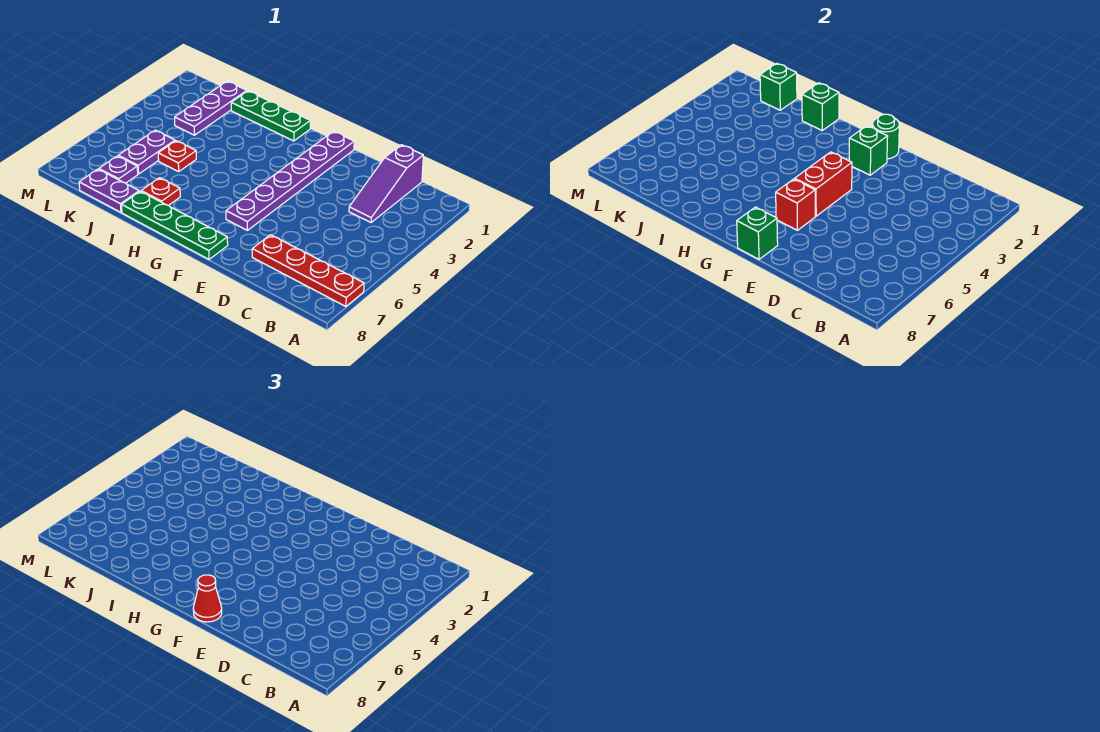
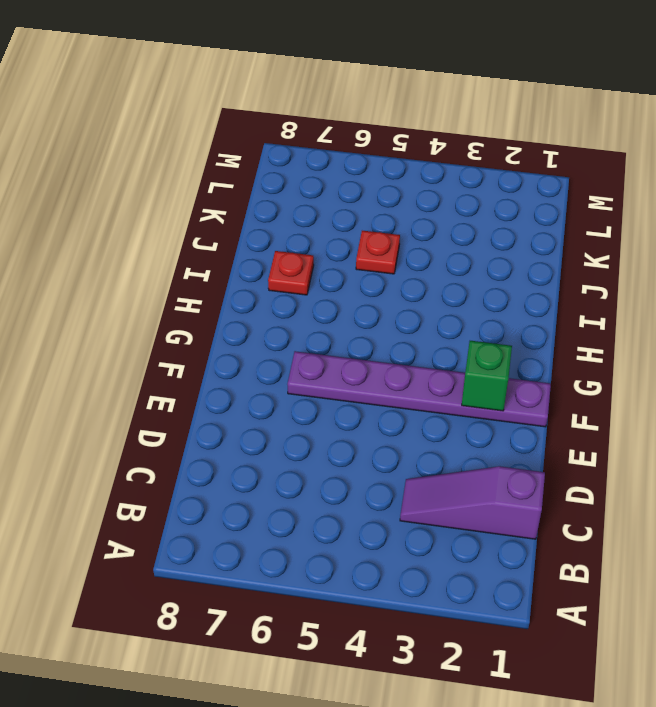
none -> red 1x4 plate [252,235,364,306]
none -> green 1x4 plate [122,191,228,259]
none -> green 1x3 plate [231,91,310,141]

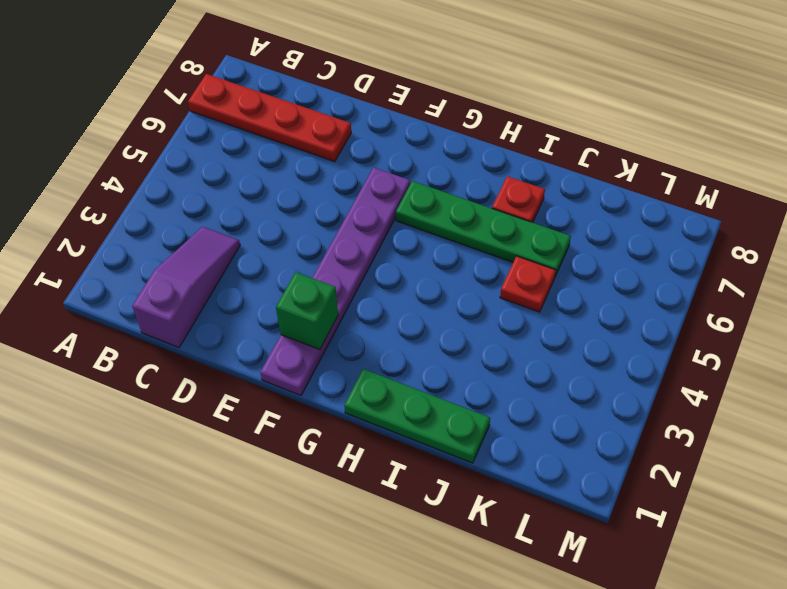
green 1x4 plate [396,181,571,276] -> green 1x4 plate moved to [122,191,228,259]
none -> purple 1x2 plate [79,169,139,212]
none -> purple 1x3 plate [175,81,247,135]
none -> purple 1x2 plate [118,130,175,174]

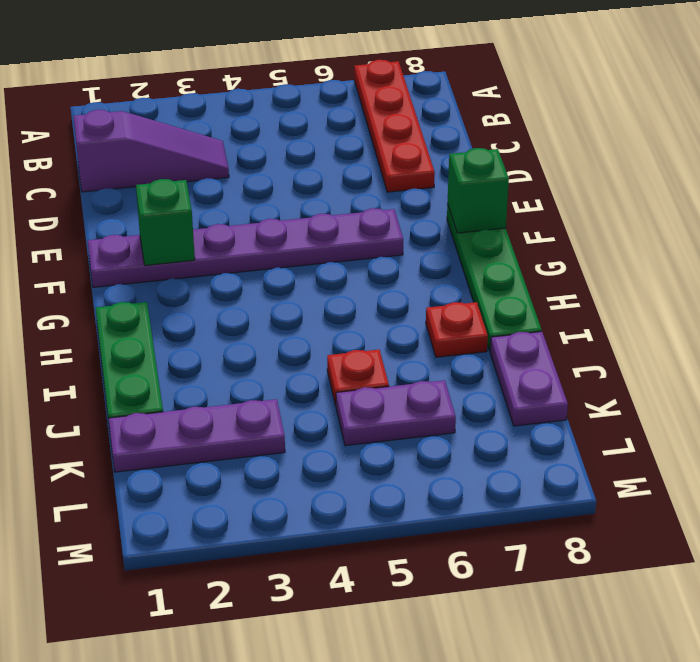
none -> purple 1x1 plate [99,156,138,183]
none -> green 1x1 round brick [873,114,899,159]
none -> red 1x2 brick [795,152,852,216]

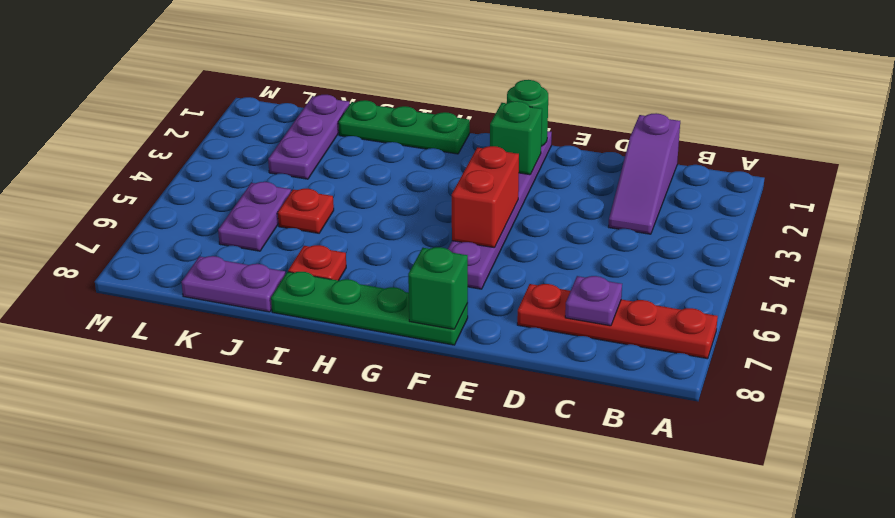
purple 1x1 plate [565,276,622,326] -> purple 1x1 plate moved to [99,156,138,183]
none -> red 1x1 brick [776,179,815,230]
none -> green 1x1 brick [802,83,839,130]
none -> green 1x1 brick [760,63,797,110]

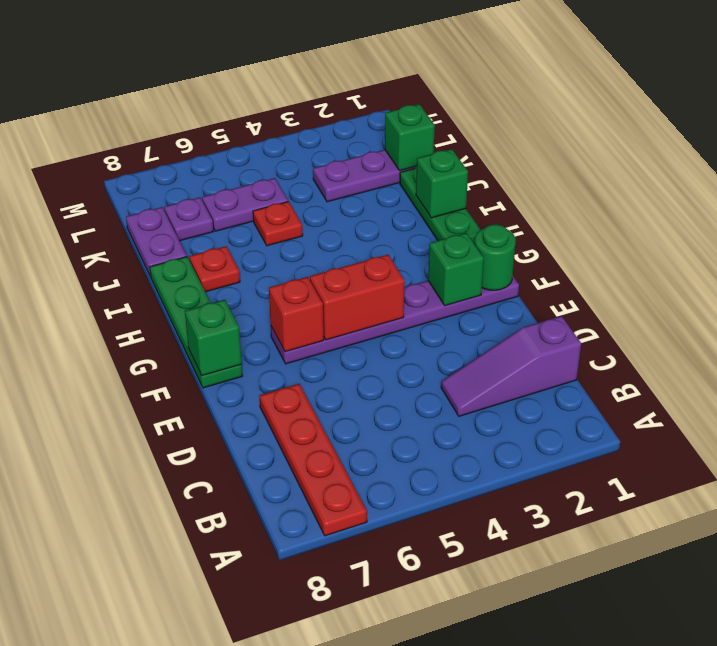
none -> red 1x1 cone [193,575,222,622]

